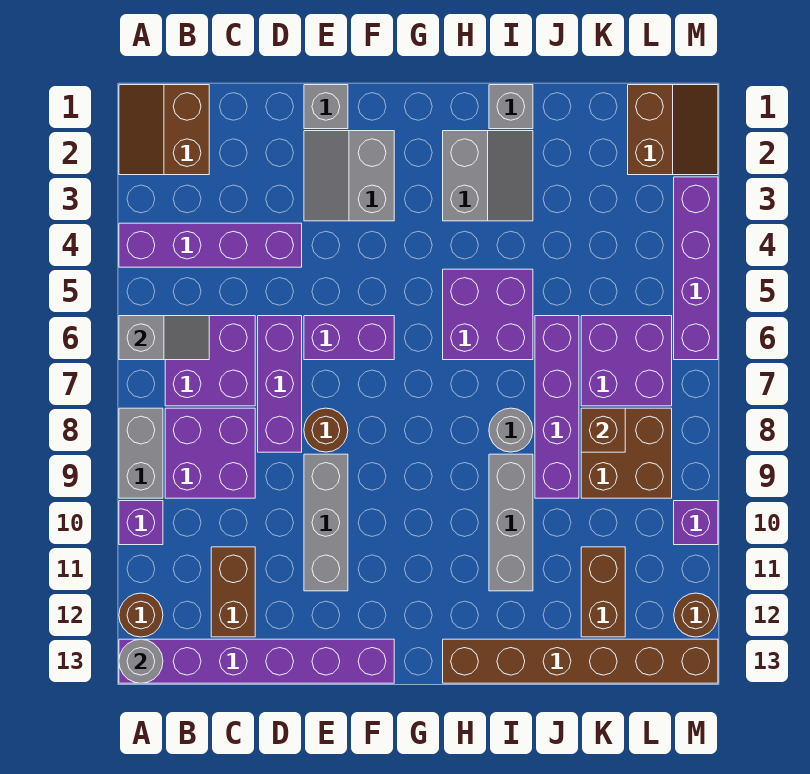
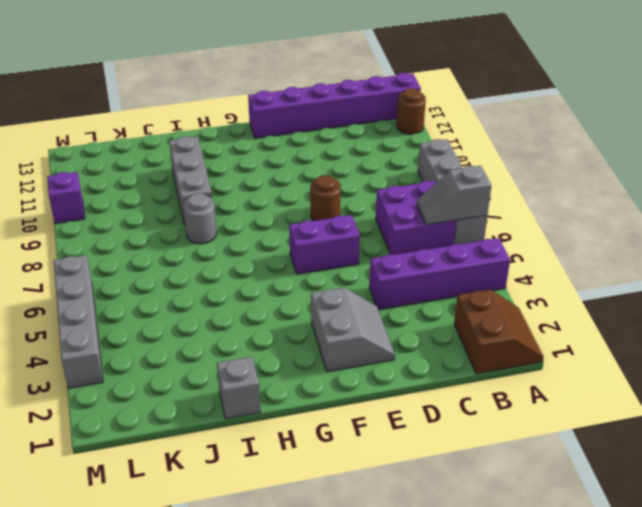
grey 1x4 brick [418,139,487,244] -> grey 1x2 brick [119,408,163,498]
grey 1x4 brick [54,255,103,388] -> purple 1x4 brick [674,177,718,360]
none -> purple 1x1 brick [119,501,163,545]
none -> purple 2x2 brick [165,408,255,498]
none -> brown 1x2 brick [211,547,255,637]
none -> purple 1x3 brick [258,316,302,452]

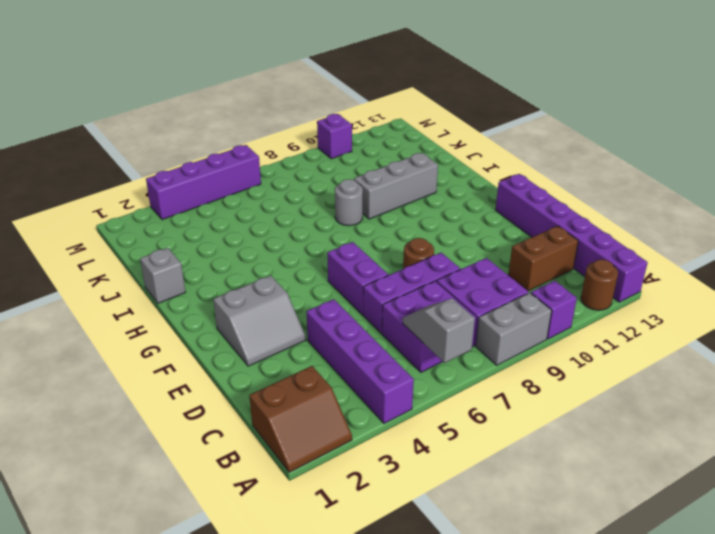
none -> grey 1x1 brick [304,85,348,129]
none -> grey 1x3 brick [304,454,348,591]
none -> grey 2x2 slope [443,131,533,221]
none -> purple 2x2 brick [443,269,533,360]

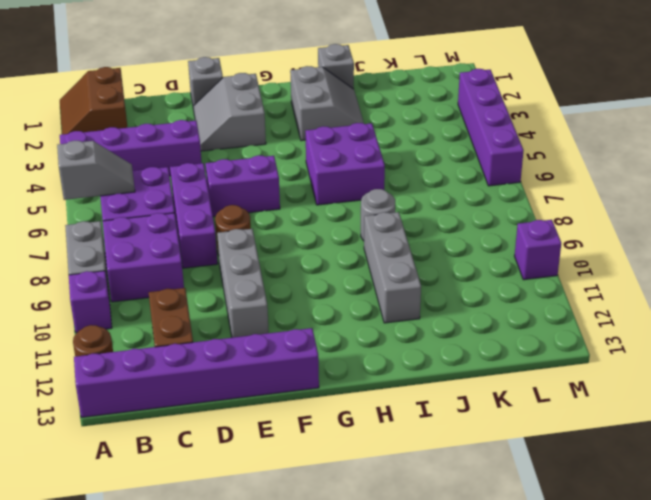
none -> brown 1x6 brick [443,639,718,683]
none -> purple 1x4 brick [535,316,579,498]
none -> purple 2x2 brick [581,316,672,406]
none -> brown 2x2 brick [581,408,672,498]

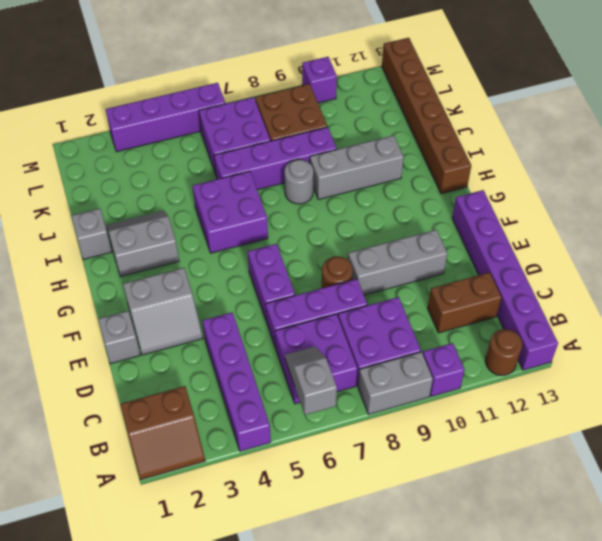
none -> brown 1x2 brick [581,547,625,637]
none -> brown 2x2 slope [628,85,718,175]
none -> brown 1x1 round brick [674,593,718,637]
none -> grey 1x1 round brick [119,639,163,683]

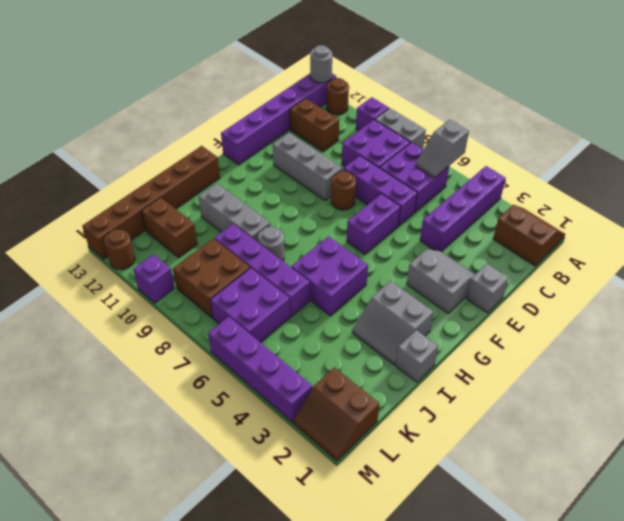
none -> brown 1x1 brick [581,408,625,452]

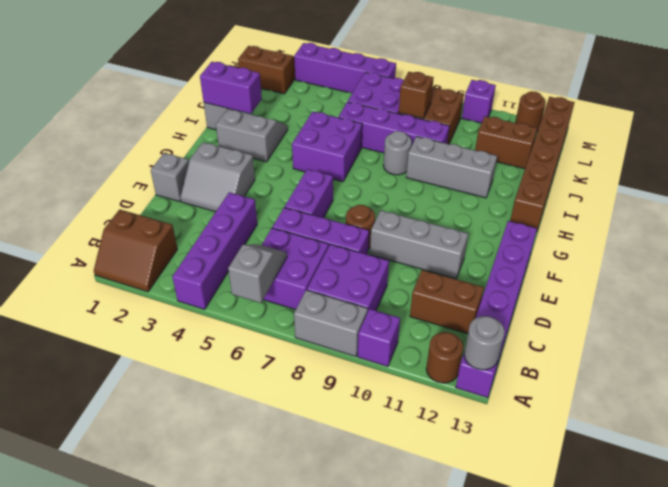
purple 1x2 brick [200,62,262,114] -> none

